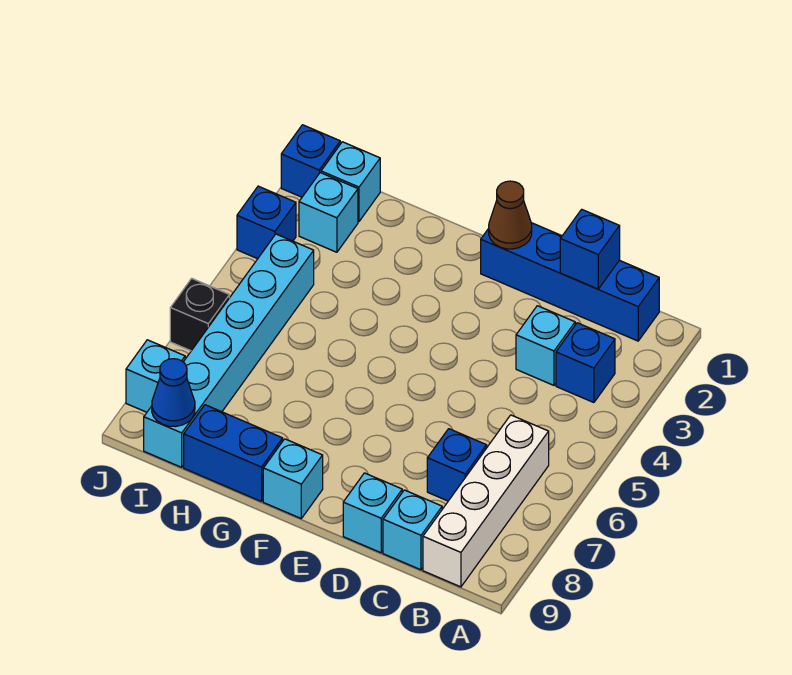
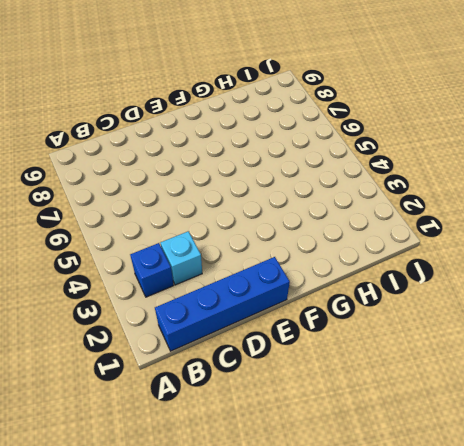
none -> white 1x4 brick [423,415,549,587]
none -> blue 1x1 brick [427,429,487,501]
none -> cyan 1x1 brick [383,490,442,570]

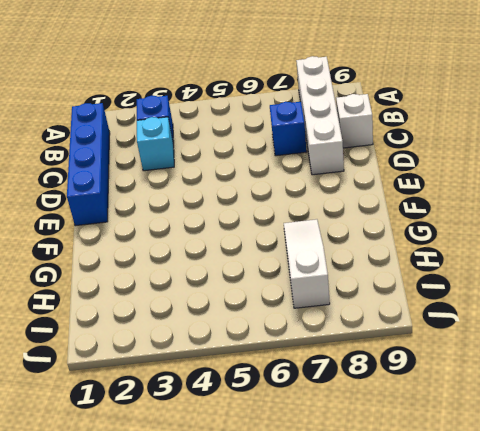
white 1x4 brick [296,56,344,175] -> white 1x4 brick turned to [423,415,549,587]
white 1x1 brick [336,94,373,148] -> cyan 1x1 brick [383,490,442,570]
white 1x3 slope [284,219,330,308] -> cyan 1x6 brick [144,234,314,467]
none -> cyan 1x1 brick [343,473,402,553]
none -> cyan 1x1 brick [263,439,323,518]
none -> blue 1x2 brick [184,405,283,502]

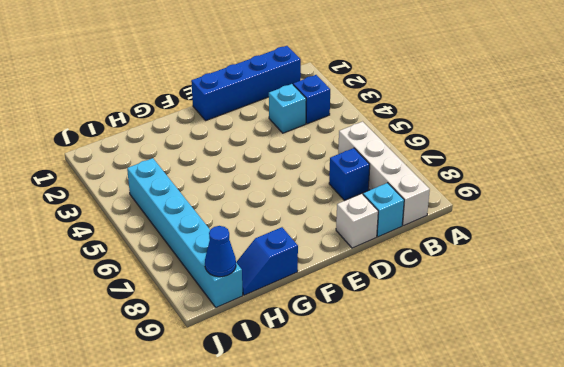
white 1x1 brick [336,194,378,248] -> cyan 1x1 brick [343,473,402,553]
blue 1x2 slope [236,227,298,295] -> blue 1x2 brick [184,405,283,502]
none -> cyan 1x1 brick [263,439,323,518]
none -> cyan 1x1 brick [321,142,380,222]
none -> cyan 1x1 brick [299,173,358,252]

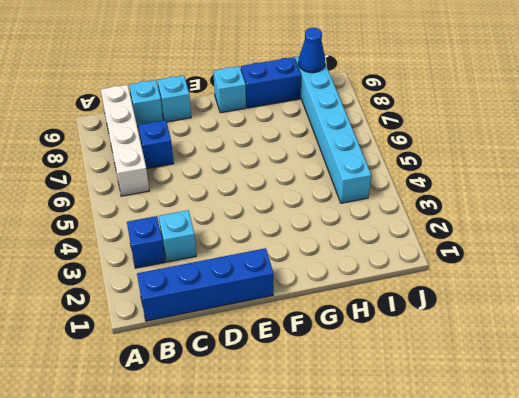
none -> cyan 1x1 brick [321,142,380,222]
none -> cyan 1x1 brick [299,173,358,252]
none -> blue 1x1 brick [281,125,340,197]

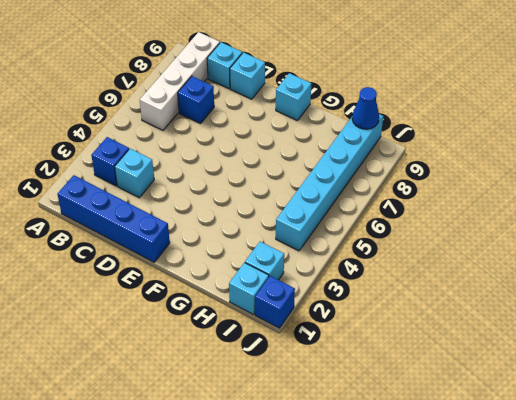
none -> blue 1x2 brick [184,405,283,502]
none -> blue 1x1 brick [237,186,296,259]
none -> black 1x1 brick [170,278,229,351]

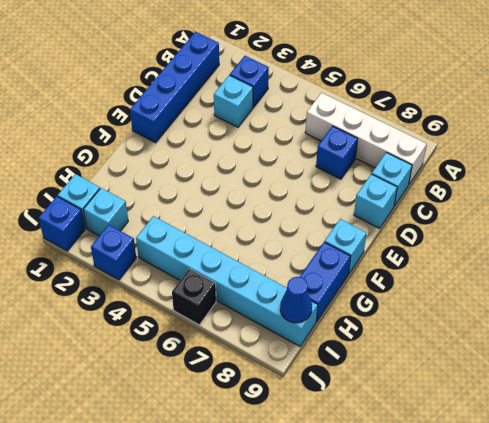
none -> cyan 1x1 brick [126,340,185,412]
none -> blue 1x1 brick [560,209,620,289]
none -> brown 1x1 cone [489,181,532,249]

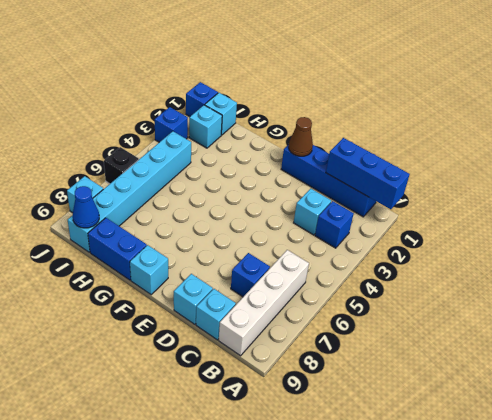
blue 1x3 brick [326,138,410,209] -> blue 1x1 brick [560,209,620,289]

